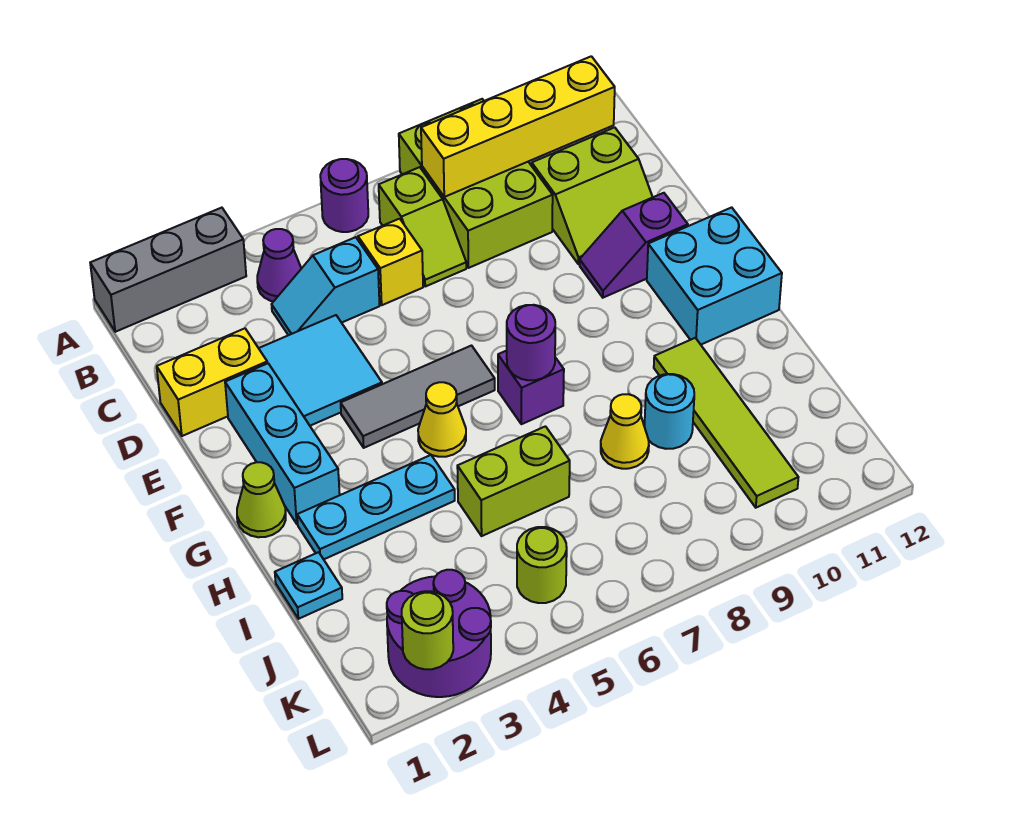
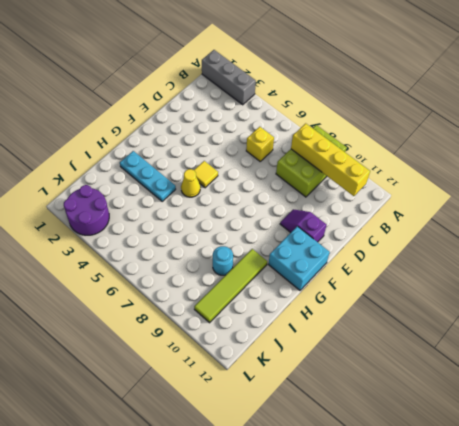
yellow 1x1 tile [194,161,218,188] -> grey 1x3 tile [341,346,495,448]
none -> purple 1x1 round brick [320,159,368,232]
none -> purple 1x1 cone [257,229,301,302]
none -> lime 1x2 slope [379,167,466,286]

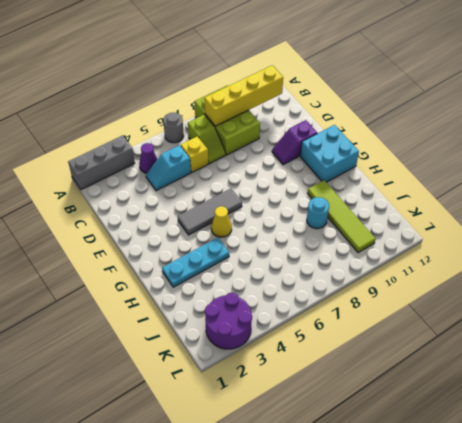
grey 1x1 round brick [163,112,184,143] -> purple 1x1 round brick [320,159,368,232]
none -> lime 2x2 slope [532,127,653,264]
none -> yellow 1x2 brick [157,328,267,436]
none -> cyan 2x2 tile [259,315,382,426]

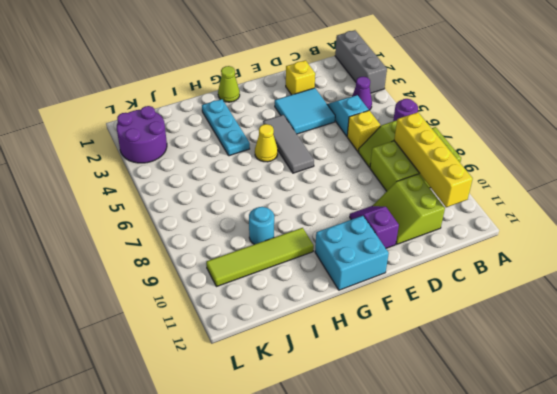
yellow 1x1 brick [286,60,315,95] -> yellow 1x2 brick [157,328,267,436]
none -> cyan 1x3 brick [225,363,340,524]
none -> purple 1x1 brick [498,351,564,424]
none -> cyan 1x1 plate [275,552,342,619]

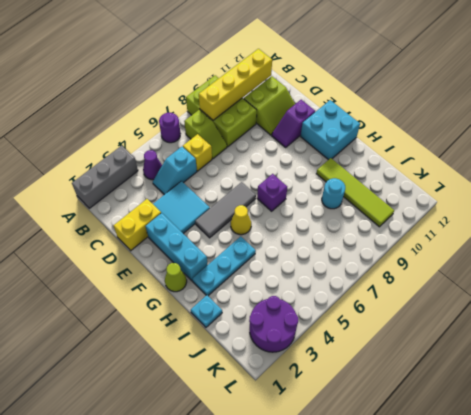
none -> lime 1x2 brick [457,426,570,536]
none -> yellow 1x1 cone [601,394,649,469]
none -> lime 1x1 round brick [517,527,567,603]

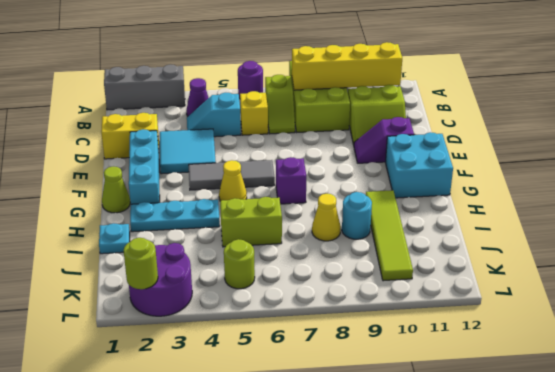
none -> purple 1x1 round brick [507,305,555,380]

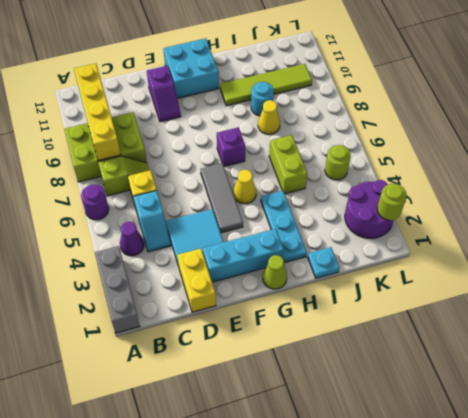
none -> lime 2x2 slope [532,127,653,264]
none -> purple 1x1 round brick [507,305,555,380]

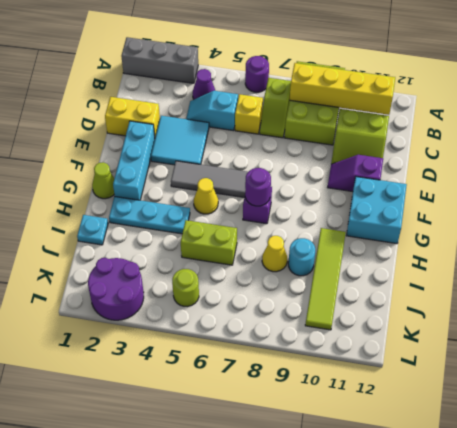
none -> lime 1x1 round brick [402,591,453,669]

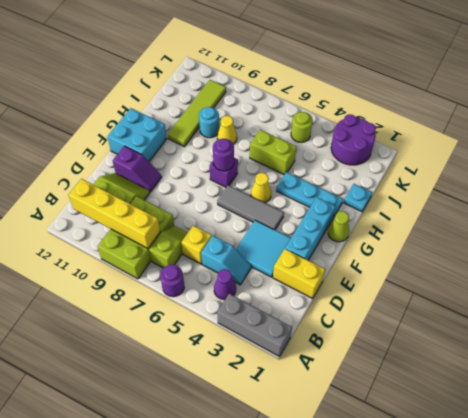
none -> lime 1x1 round brick [402,591,453,669]

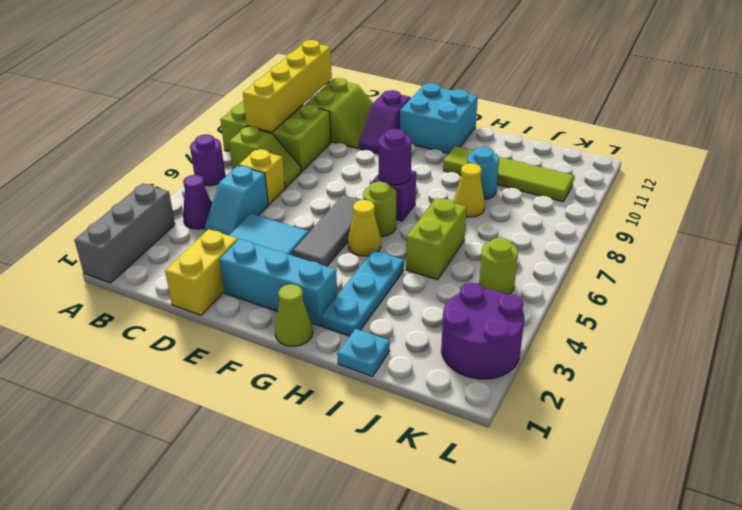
lime 1x1 round brick [363,182,396,236] -> lime 1x1 round brick moved to [402,591,453,669]

